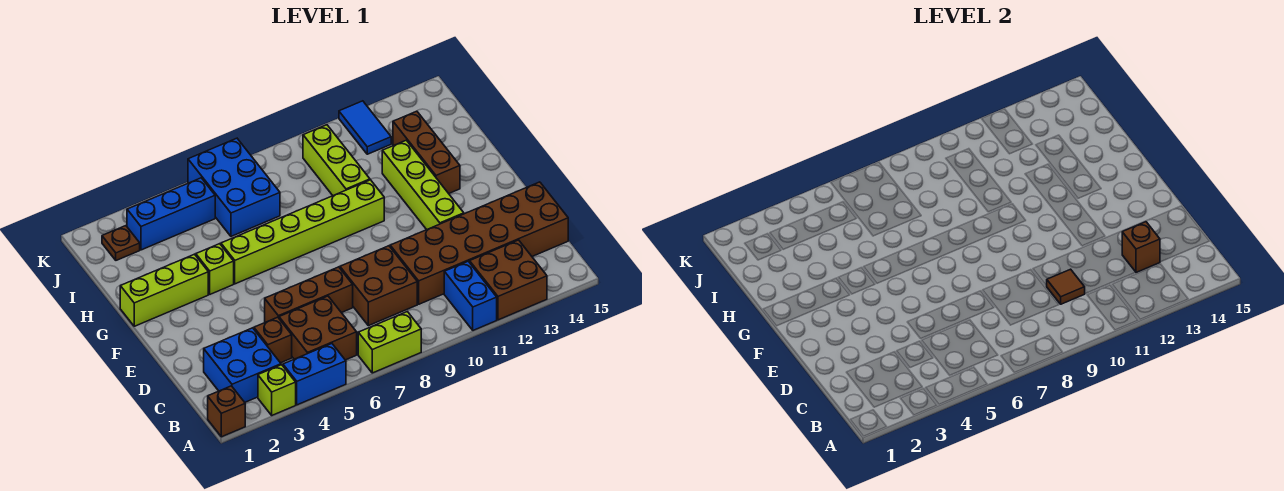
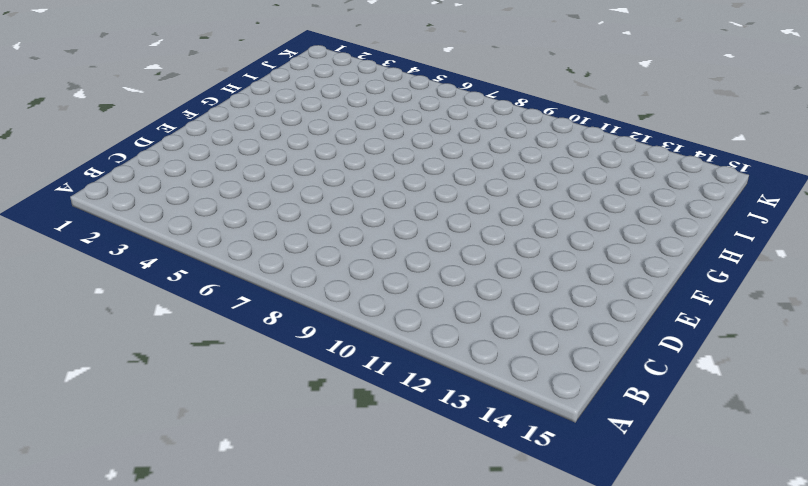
none -> brown 1x1 brick [208,386,245,437]
none -> lime 1x1 brick [258,365,296,415]
none -> blue 1x2 brick [283,344,346,405]

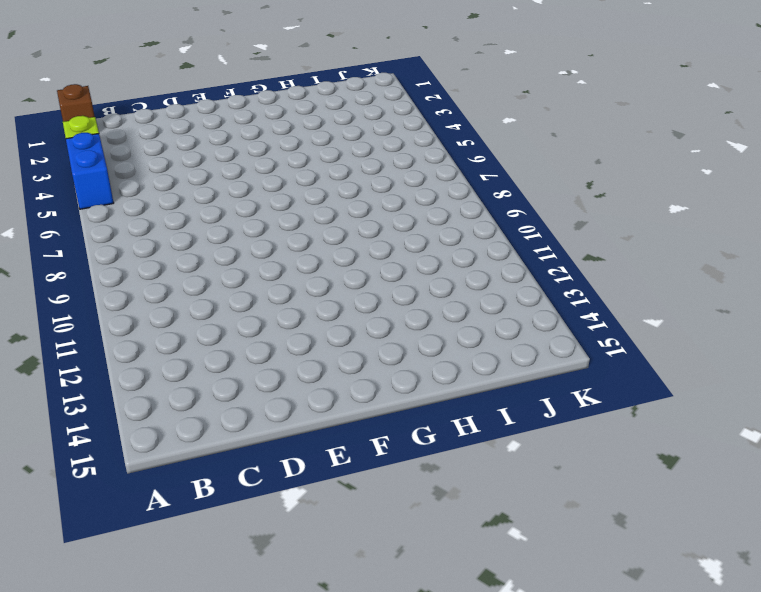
none -> lime 1x2 brick [358,312,421,373]
none -> blue 1x2 brick [444,261,497,330]
none -> brown 2x2 brick [470,240,547,320]

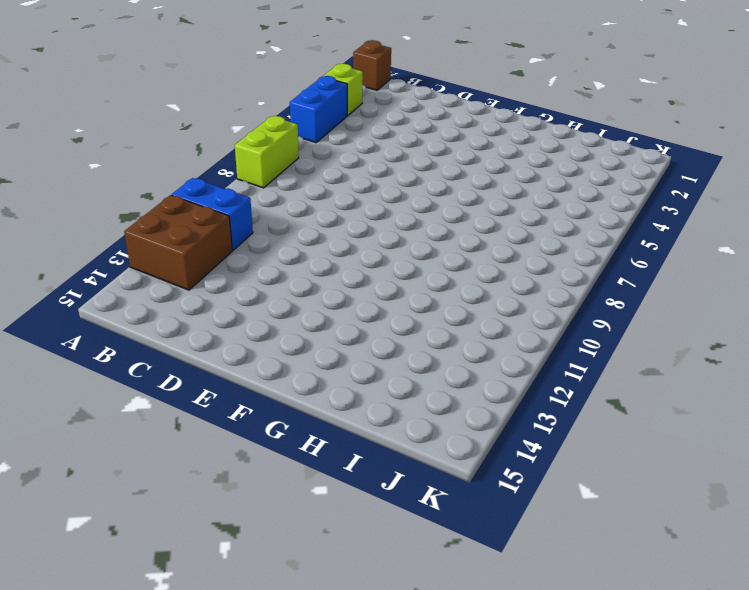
none -> blue 2x2 brick [204,328,281,402]
none -> brown 2x2 brick [279,296,357,360]
none -> brown 1x1 brick [254,317,292,363]

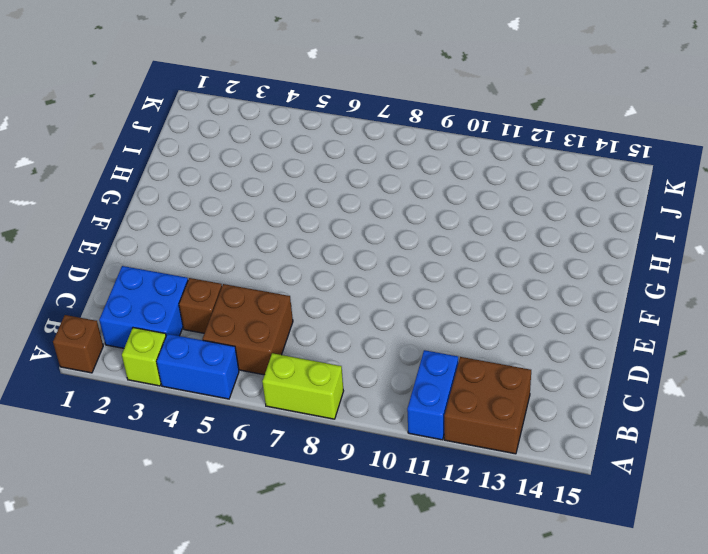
none -> brown 2x2 brick [340,246,417,326]
none -> brown 2x6 brick [390,182,568,304]
none -> brown 1x3 brick [265,267,353,322]

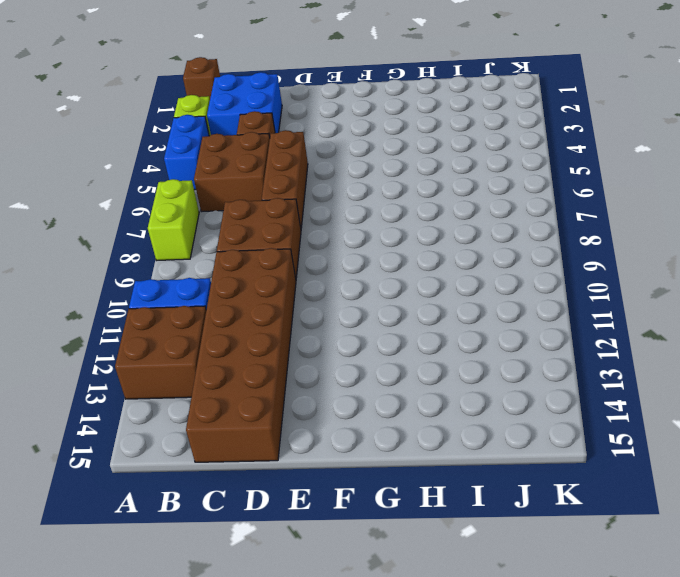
none -> lime 1x4 brick [382,140,464,230]
none -> lime 1x3 brick [120,254,208,326]
none -> lime 1x1 brick [196,244,234,294]

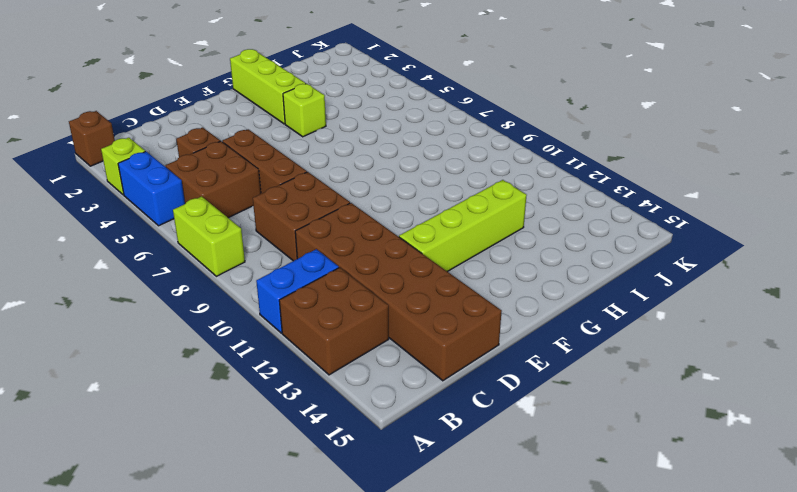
none -> blue 2x2 brick [204,328,281,402]
none -> lime 1x6 brick [221,180,384,284]
none -> brown 1x3 brick [393,111,460,194]

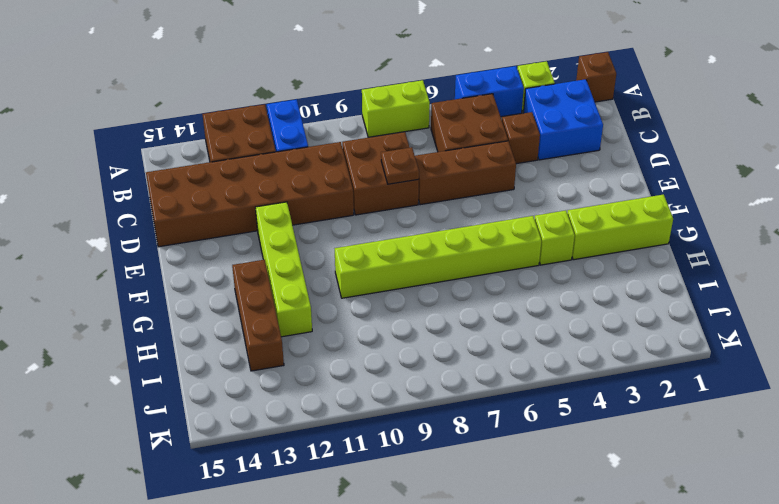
brown 1x1 plate [381,147,419,184] -> brown 1x1 plate moved to [102,226,140,260]
none -> lime 1x3 brick [303,125,370,196]
none -> blue 2x3 brick [188,138,280,236]
none -> blue 1x3 brick [127,178,215,250]

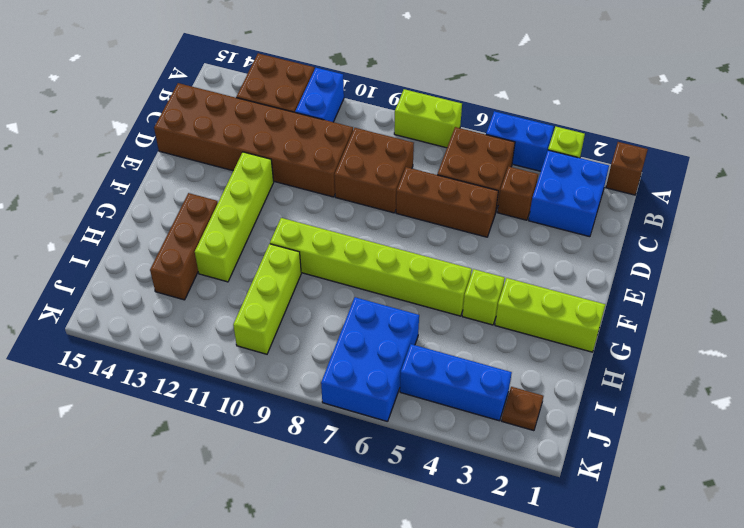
none -> blue 1x2 tile [339,101,391,154]
none -> brown 1x1 tile [1047,269,1085,304]
none -> brown 1x1 brick [1122,222,1160,272]

